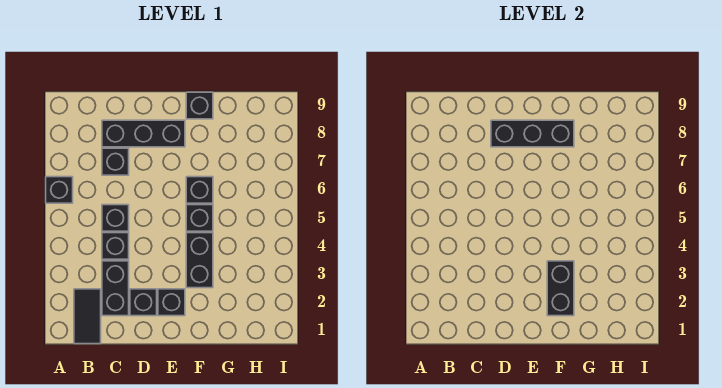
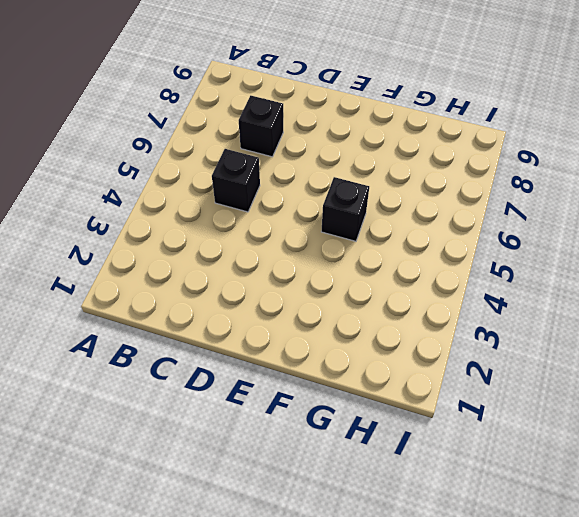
none -> black 1x1 brick [46,177,73,203]
none -> black 1x2 tile [74,289,101,344]
none -> black 1x2 brick [102,261,129,316]

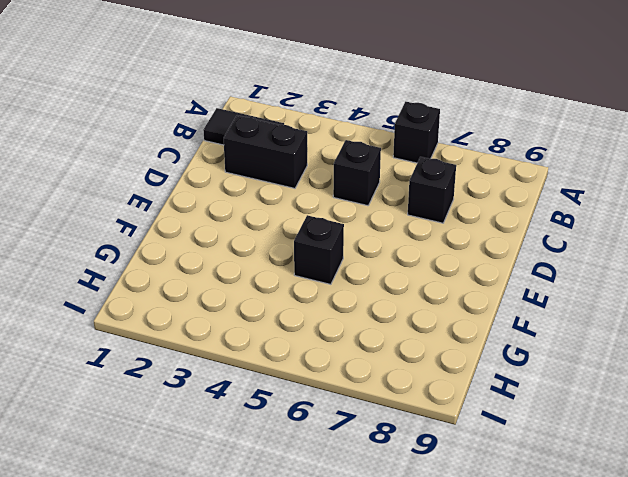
none -> black 1x1 brick [102,233,129,259]
none -> black 1x3 brick [102,120,185,147]
none -> black 1x1 brick [130,289,157,316]

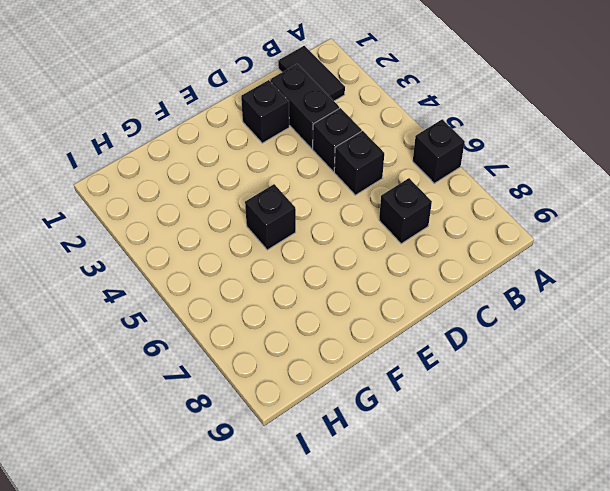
none -> black 1x3 brick [102,120,185,147]
none -> black 1x1 brick [158,289,185,316]
none -> black 1x2 brick [186,233,213,288]

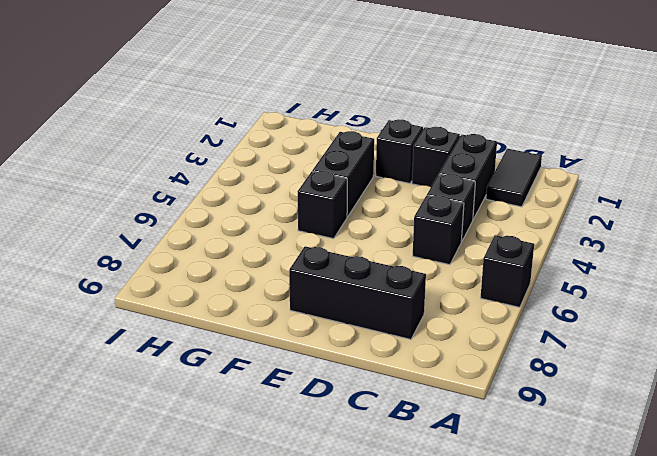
none -> black 1x1 brick [102,148,129,175]
none -> black 1x1 brick [186,177,213,203]
none -> black 1x1 brick [186,92,213,119]

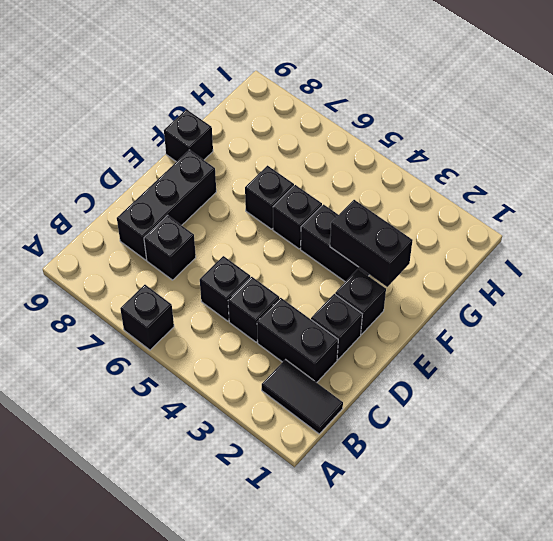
none -> black 1x3 brick [491,120,574,147]

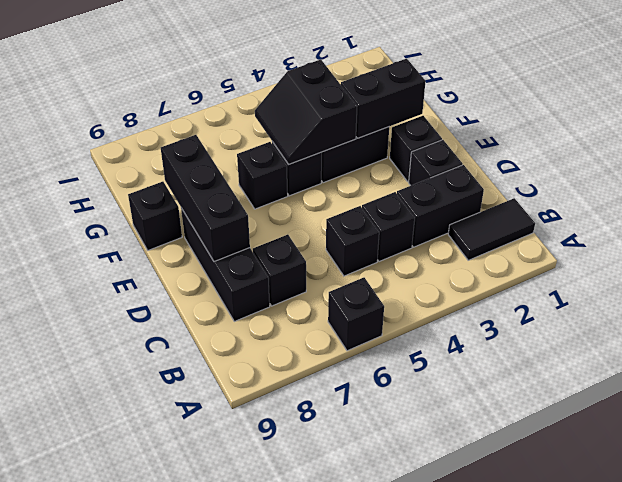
black 2x2 slope [255,60,357,164] -> none

